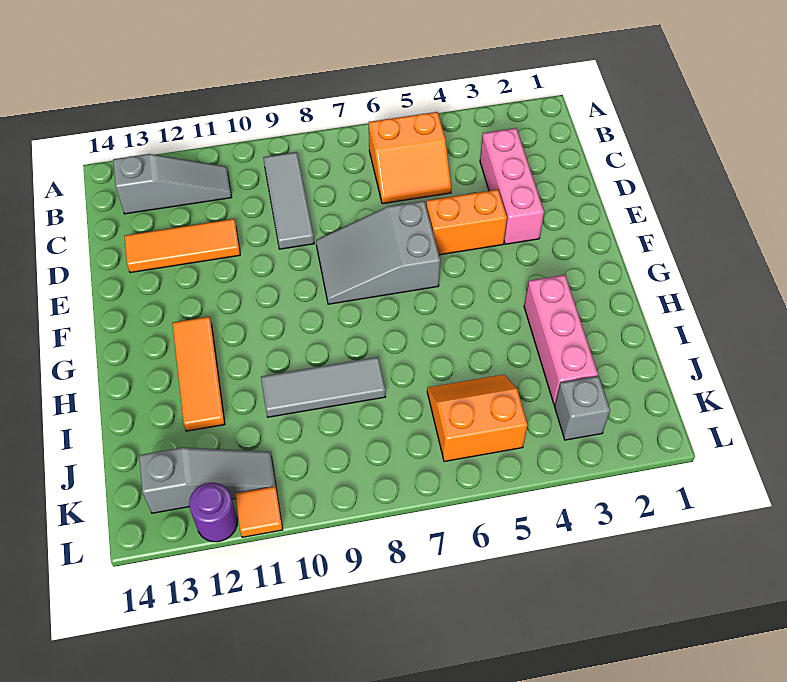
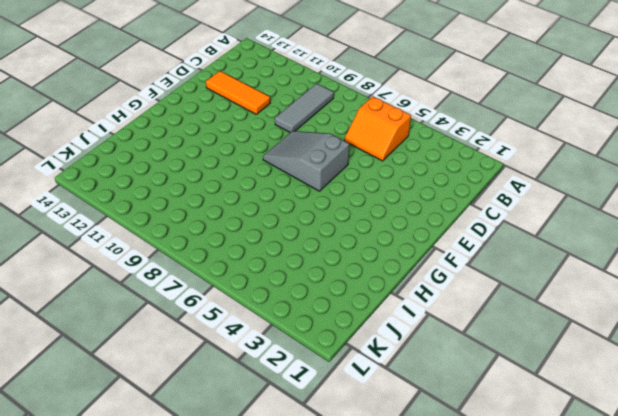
none -> grey 1x3 slope [113,154,232,214]
none -> pink 1x3 brick [480,128,544,244]
none -> orange 1x2 brick [426,190,507,255]

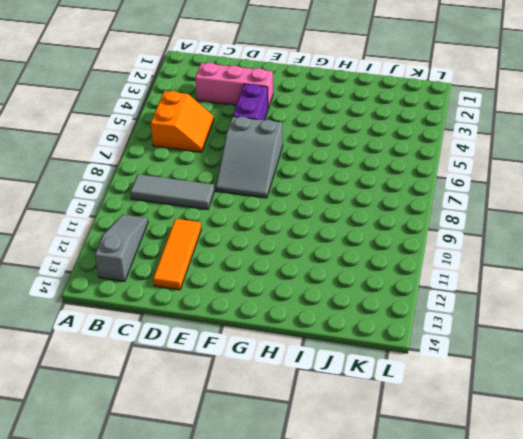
purple 1x2 brick [233,84,268,120] -> orange 1x2 brick [426,190,507,255]
none -> orange 1x3 tile [172,317,225,431]
none -> pink 1x3 brick [524,275,598,405]
none -> grey 1x3 tile [261,357,385,417]

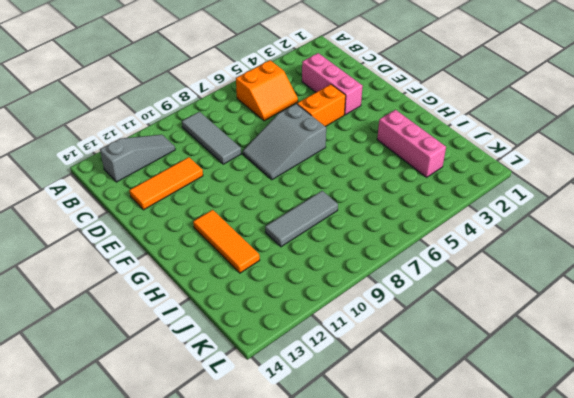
none -> orange 2x2 slope [427,375,528,462]
none -> grey 1x1 brick [554,376,610,440]
none -> grey 1x3 slope [139,448,276,513]

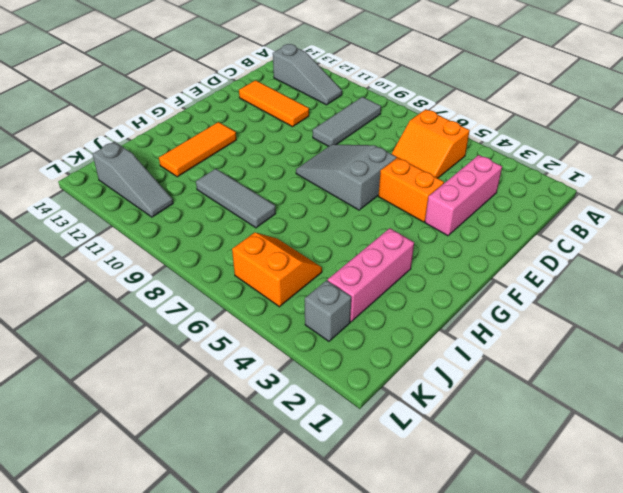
none -> orange 1x1 tile [235,486,283,537]
none -> purple 1x1 round brick [189,483,237,542]

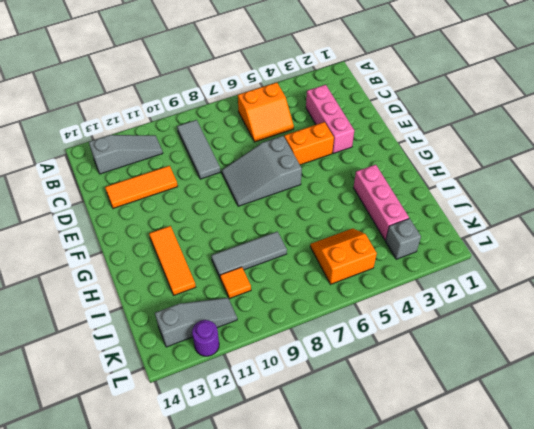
orange 1x1 tile [220,267,251,299] -> orange 1x1 tile moved to [235,486,283,537]

